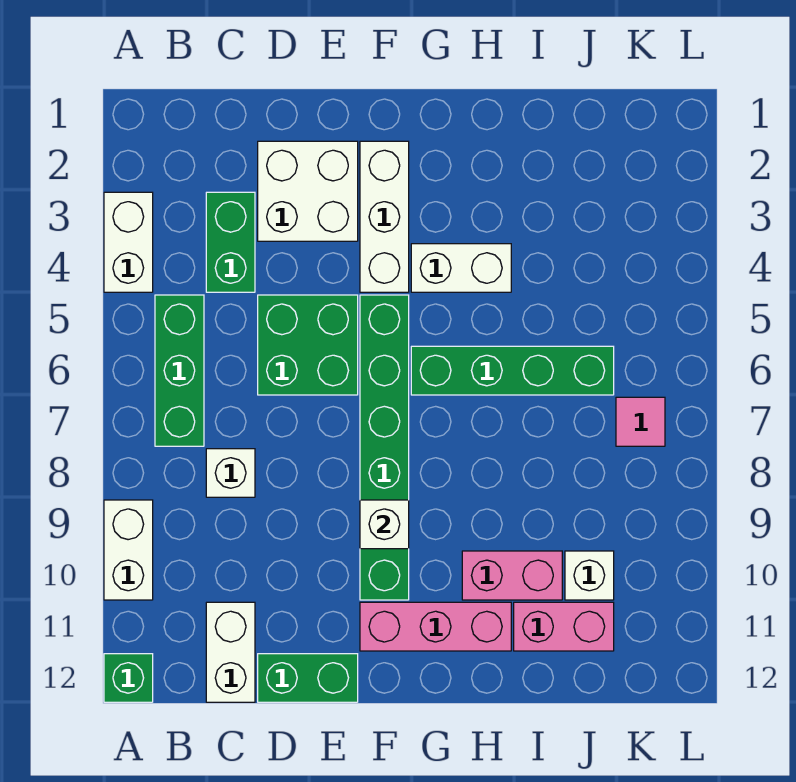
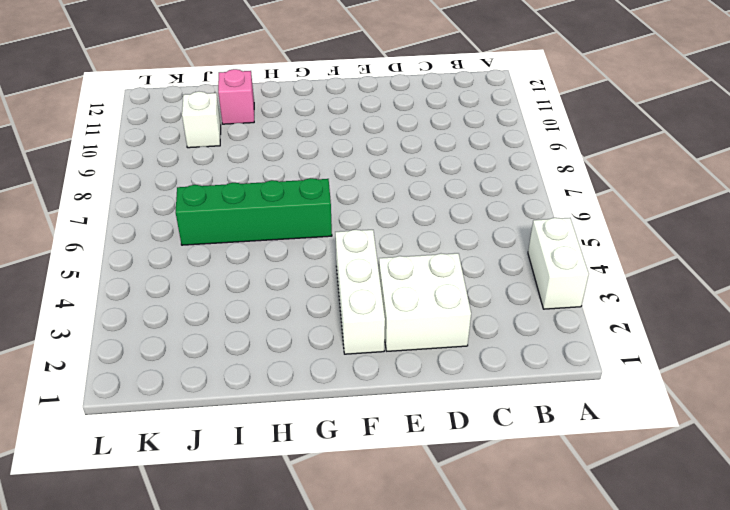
pink 1x1 brick [218,69,254,124] -> pink 1x2 brick [514,602,614,651]
none -> white 1x2 brick [104,500,153,600]
none -> green 1x1 brick [104,654,153,702]
none -> green 1x3 brick [155,295,204,446]

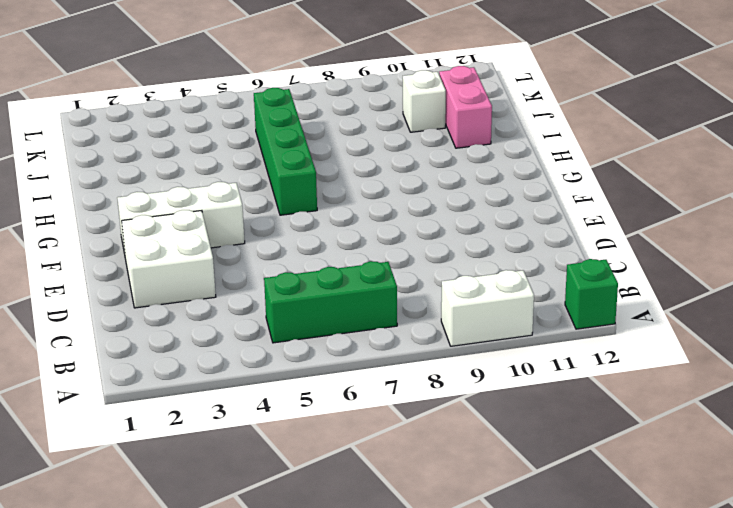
none -> white 1x2 brick [104,192,153,292]
none -> green 1x2 brick [206,192,255,292]
none -> white 1x1 brick [206,449,255,497]

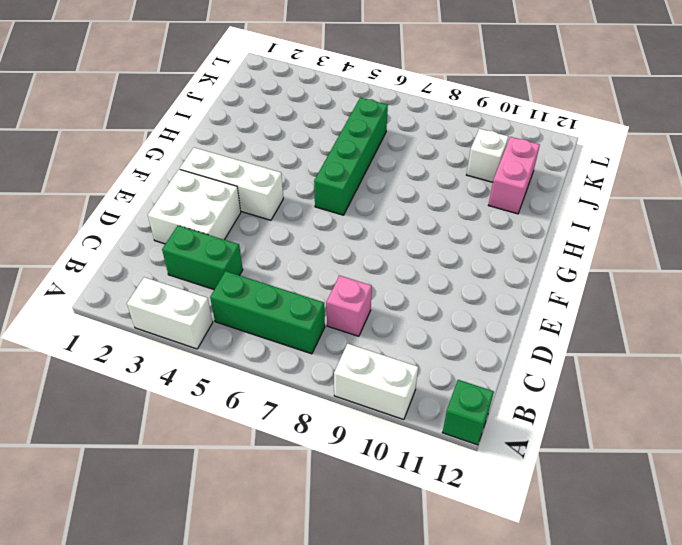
pink 1x1 brick [327,276,372,336] -> white 1x1 brick [206,449,255,497]
none -> white 1x2 brick [206,602,255,702]
none -> green 2x2 brick [258,295,358,395]
none -> green 1x2 brick [258,654,358,702]

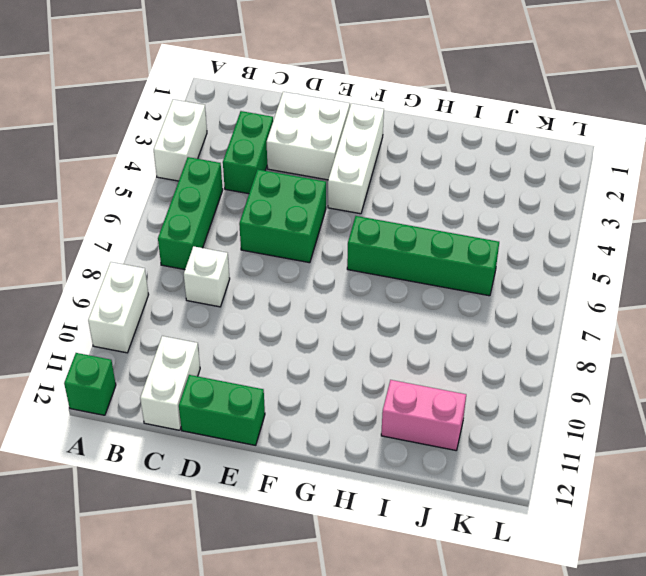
none -> green 1x6 brick [360,295,409,600]
none -> pink 1x3 brick [360,602,511,651]
none -> white 1x2 brick [411,244,511,292]

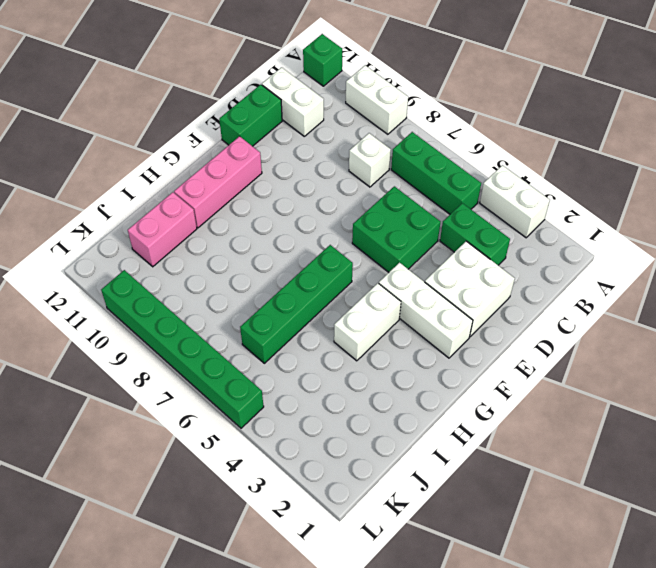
green 1x6 brick [101,270,264,428] -> green 1x6 brick moved to [360,295,409,600]
none -> pink 1x2 brick [462,551,562,600]
none -> white 1x1 brick [565,551,614,600]
none -> pink 1x1 tile [616,397,665,446]

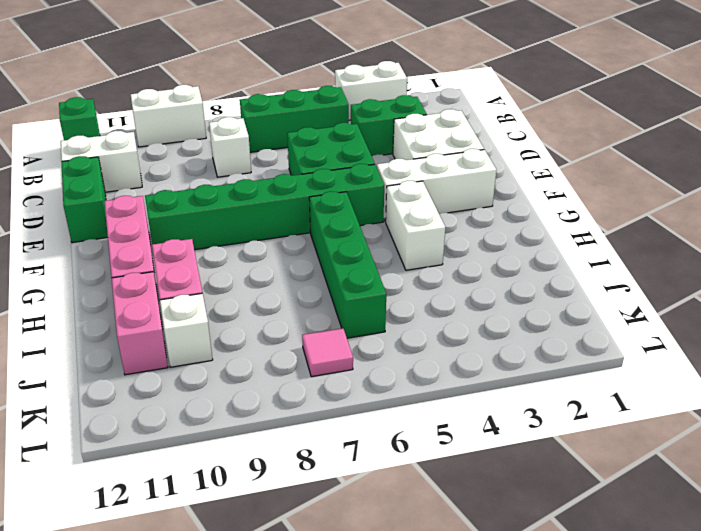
none -> white 1x1 brick [360,500,409,549]

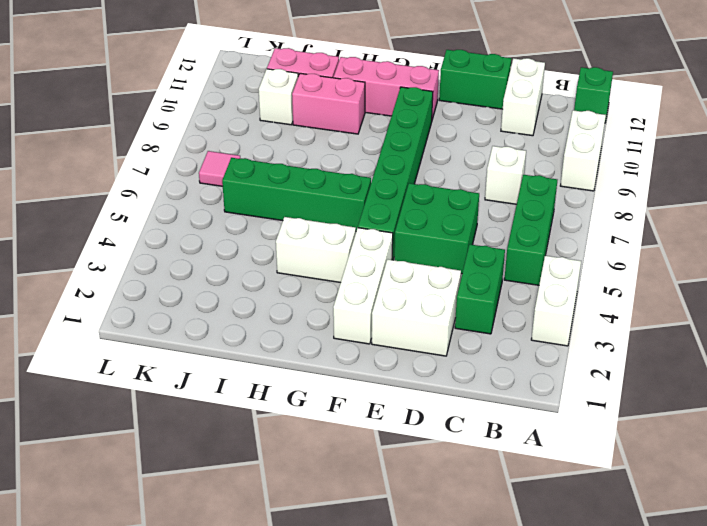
none -> white 1x1 brick [360,500,409,549]

